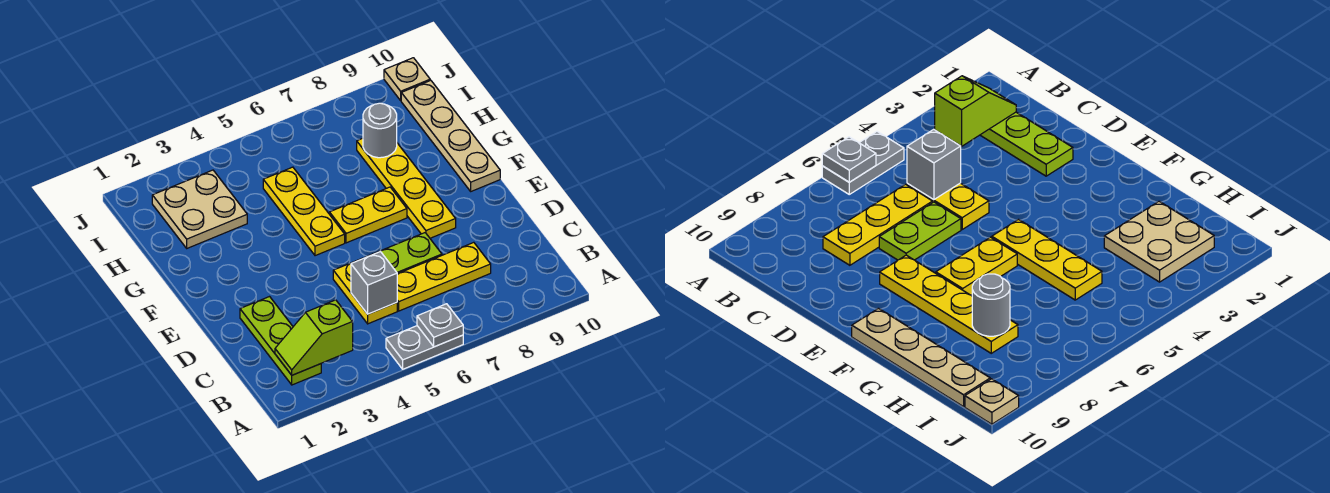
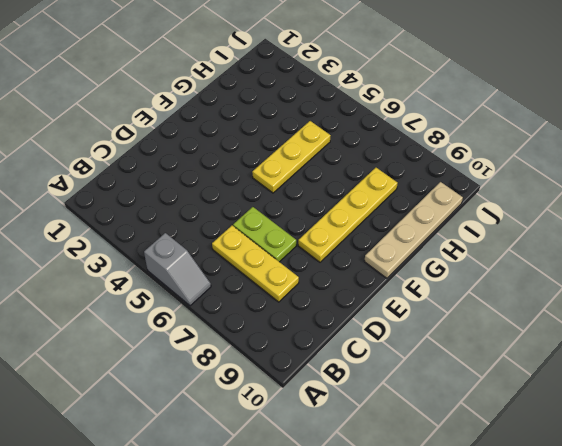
grey 1x2 slope [144,233,211,306] -> grey 1x2 plate [386,326,463,369]
none -> lime 1x3 plate [240,297,321,385]
none -> yellow 1x2 plate [333,258,397,324]
none -> yellow 1x2 plate [329,187,407,243]

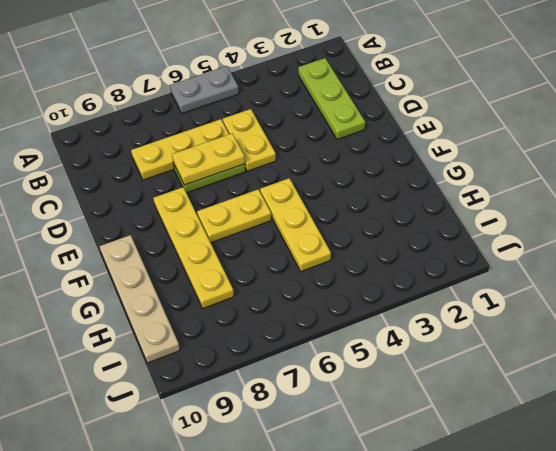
yellow 1x2 plate [172,134,245,185] -> none
none -> tan 2x2 plate [152,170,247,248]
none -> tan 1x1 plate [384,58,430,100]
none -> grey 1x1 plate [417,304,463,347]

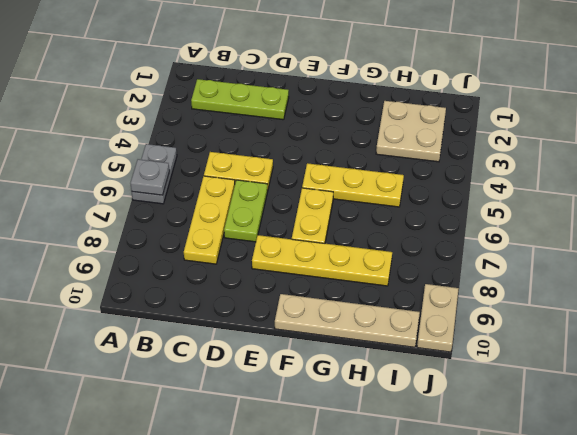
tan 1x2 plate [417,284,459,352] -> tan 1x1 plate [384,58,430,100]
none -> lime 1x2 slope [275,300,353,375]
none -> grey 1x1 brick [351,252,397,314]
none -> grey 1x1 round brick [363,103,397,158]

